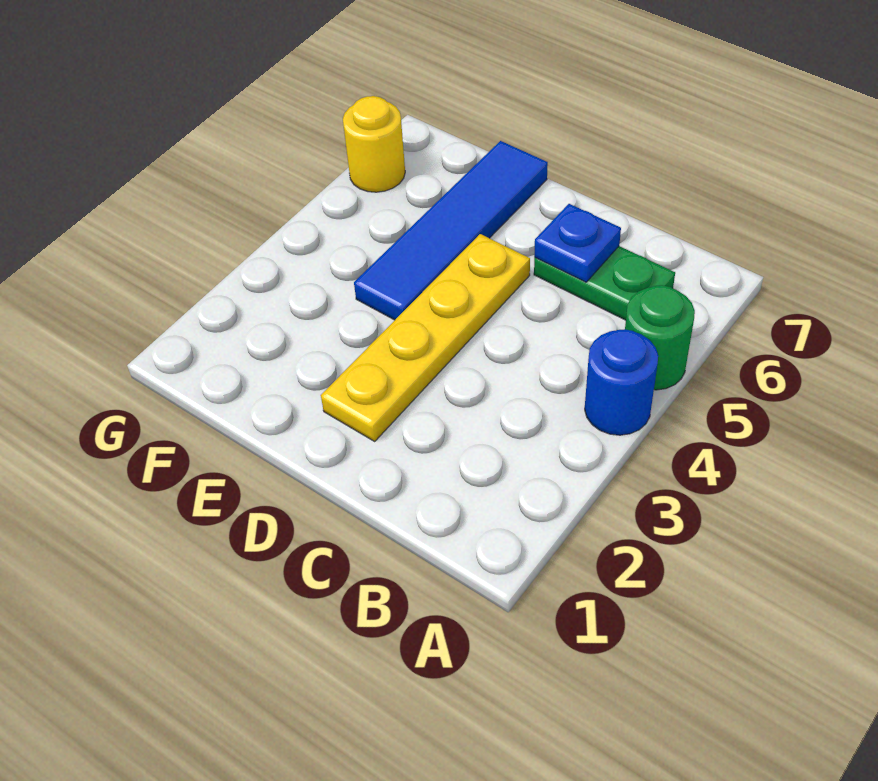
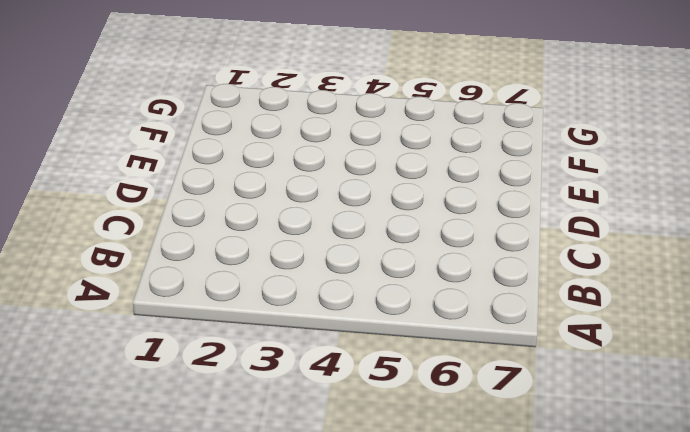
none -> blue 1x1 round brick [585,329,658,435]
none -> green 1x1 round brick [625,285,695,390]

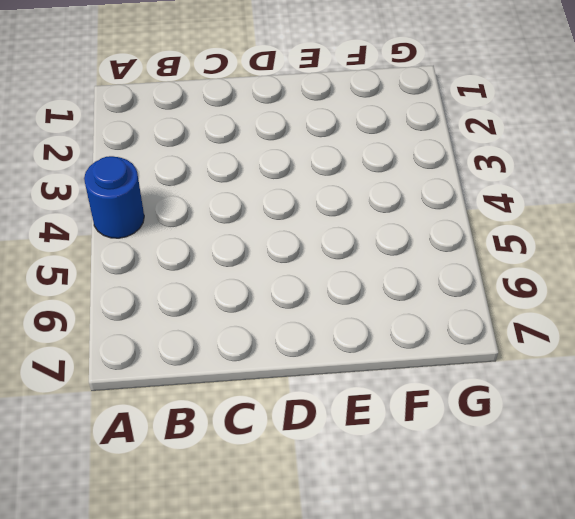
none -> green 1x1 round brick [625,285,695,390]
none -> green 1x2 plate [534,246,675,320]

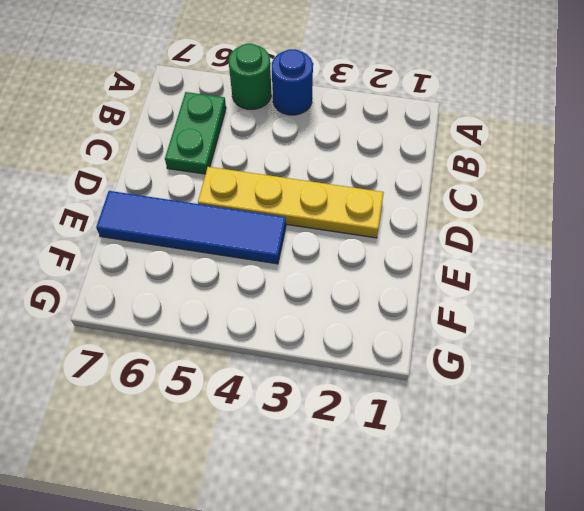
none -> yellow 1x1 round brick [343,96,405,192]
none -> blue 1x1 plate [534,204,621,282]

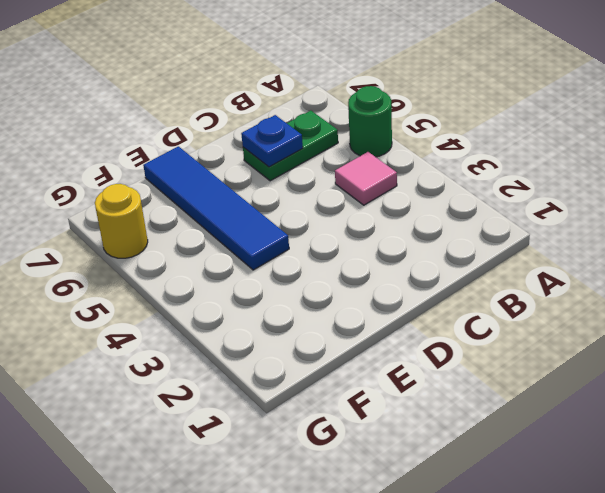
pink 1x1 tile [335,152,397,205] -> none
none -> blue 1x1 round brick [585,329,658,435]
none -> yellow 1x4 plate [321,234,530,441]

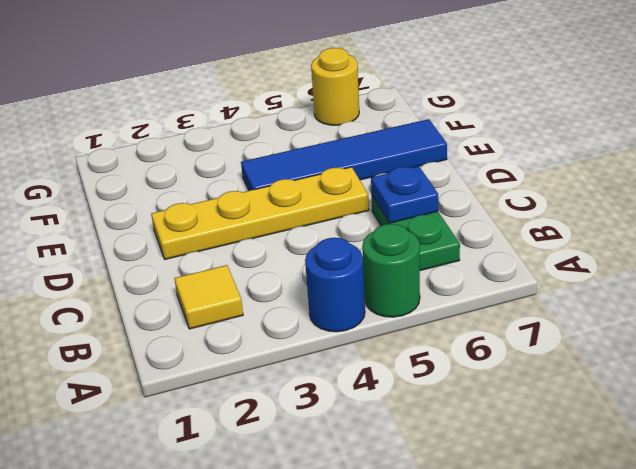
yellow 1x1 tile [174,265,243,329] -> none

